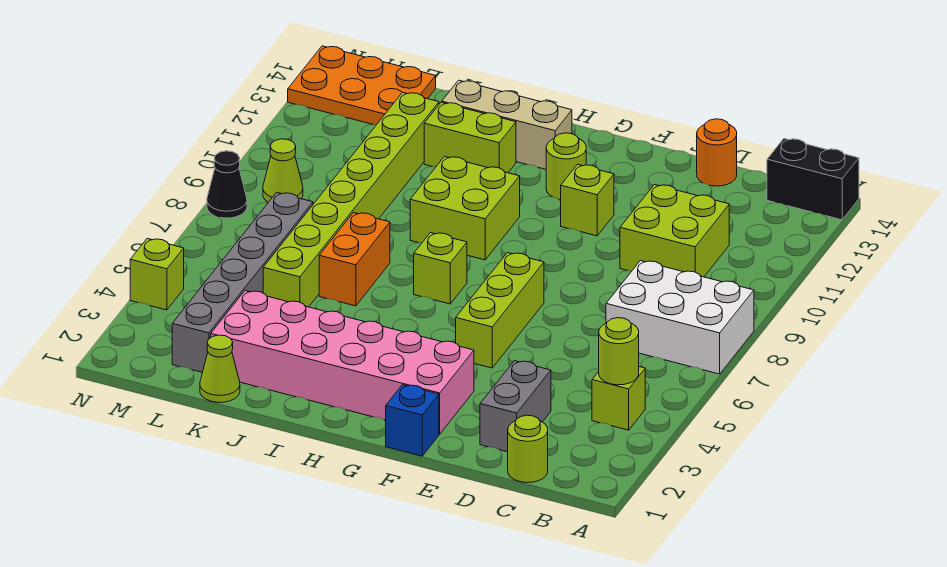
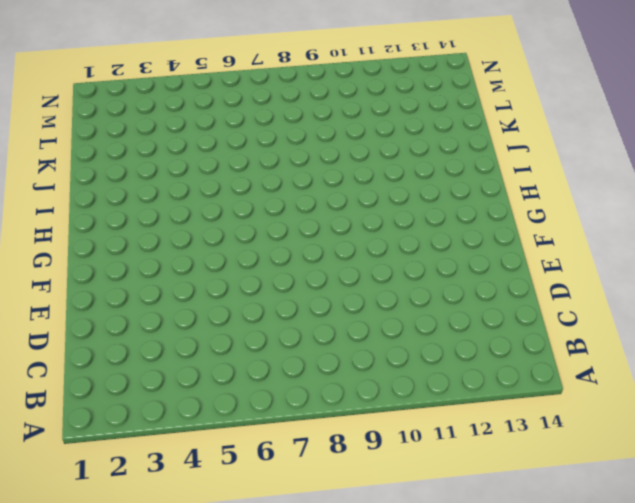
none -> white 2x3 brick [606,261,754,374]
none -> black 1x2 brick [767,139,859,220]
none -> lime 1x1 brick [592,367,645,430]

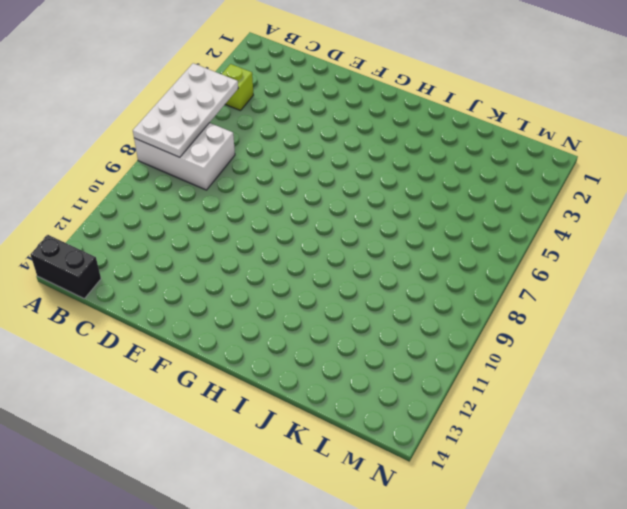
white 2x4 plate [133,63,238,157] -> none
none -> lime 1x1 round brick [508,415,548,483]
none -> lime 2x2 brick [620,185,729,277]
none -> grey 1x2 brick [480,361,551,452]

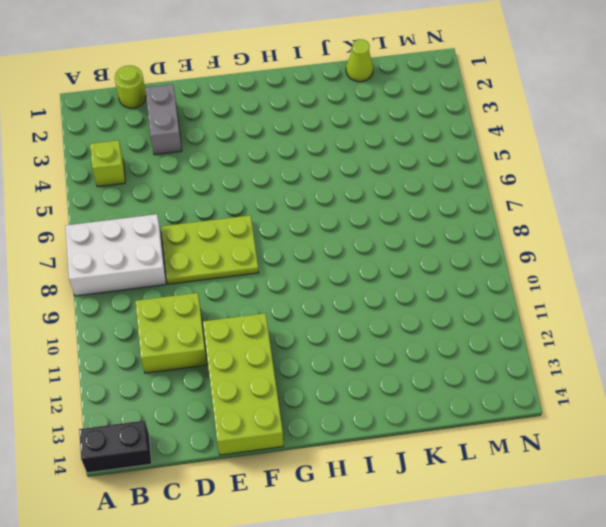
lime 2x3 plate [161,215,259,284] -> lime 1x3 brick [456,253,544,368]
lime 2x4 brick [203,313,283,455] -> lime 1x1 brick [561,164,614,236]
none -> orange 1x1 round brick [697,119,737,186]
none -> blue 1x1 brick [386,385,439,456]
none -> pink 2x6 brick [211,291,474,434]

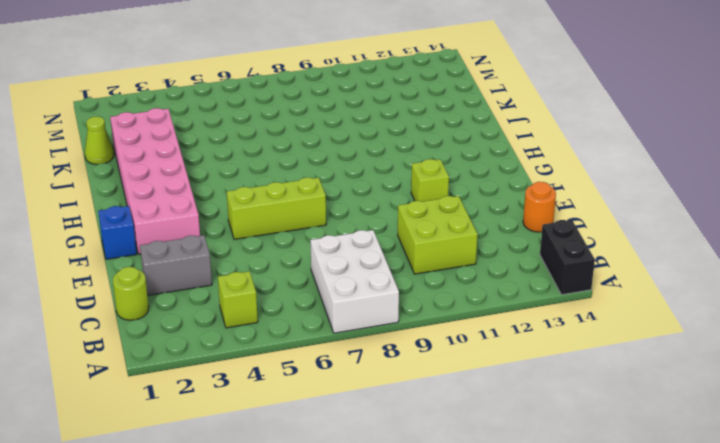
none -> lime 1x1 round brick [546,133,586,200]
none -> lime 1x1 brick [414,233,467,304]
none -> lime 2x2 brick [410,156,520,260]

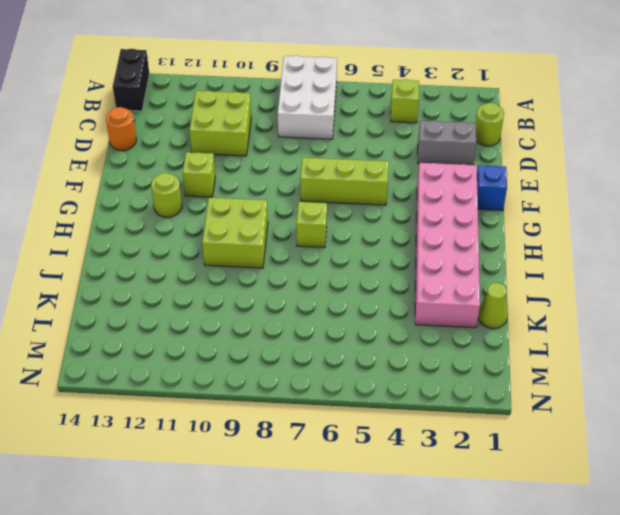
none -> tan 1x3 brick [442,80,572,169]
none -> lime 1x2 brick [424,102,516,173]
none -> orange 1x2 brick [319,212,390,306]

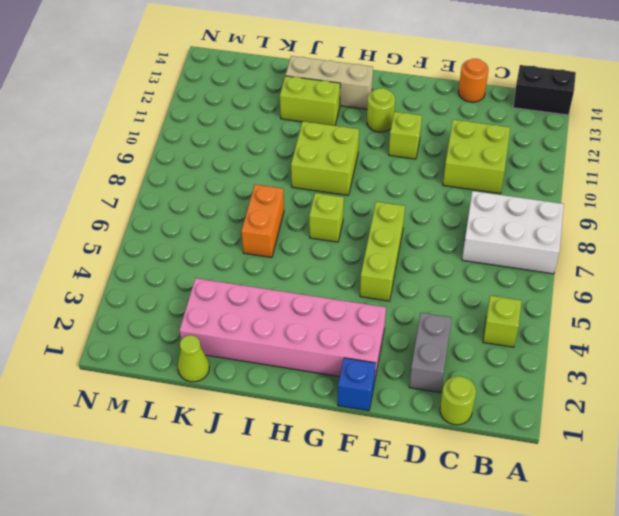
none -> lime 1x8 brick [263,92,439,307]
none -> grey 1x6 brick [172,192,313,372]
none -> orange 2x3 plate [288,46,436,125]

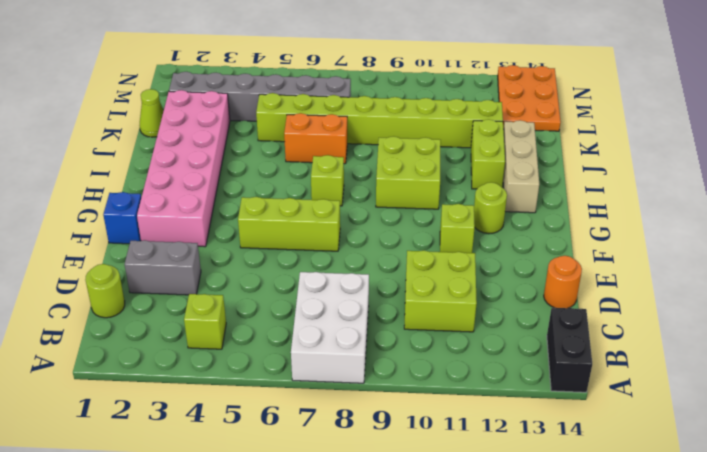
none -> lime 1x1 cone [263,139,303,202]
none -> lime 1x1 brick [130,239,184,310]
none -> black 1x1 cone [207,151,247,218]

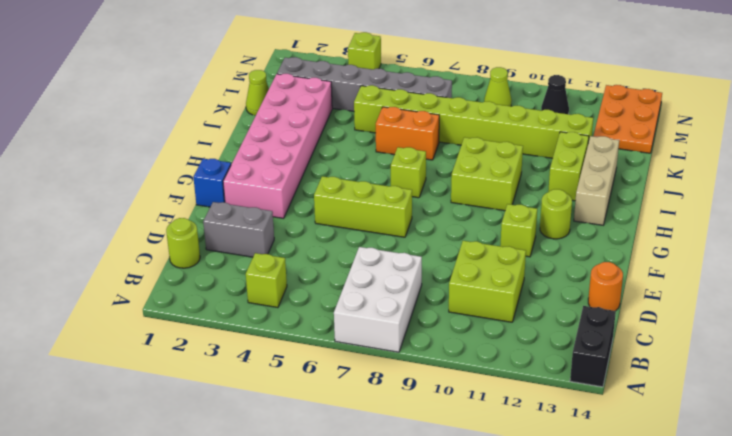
black 1x1 cone [541,75,569,114] -> black 1x1 cone moved to [207,151,247,218]
none -> lime 1x1 round brick [599,318,639,385]

